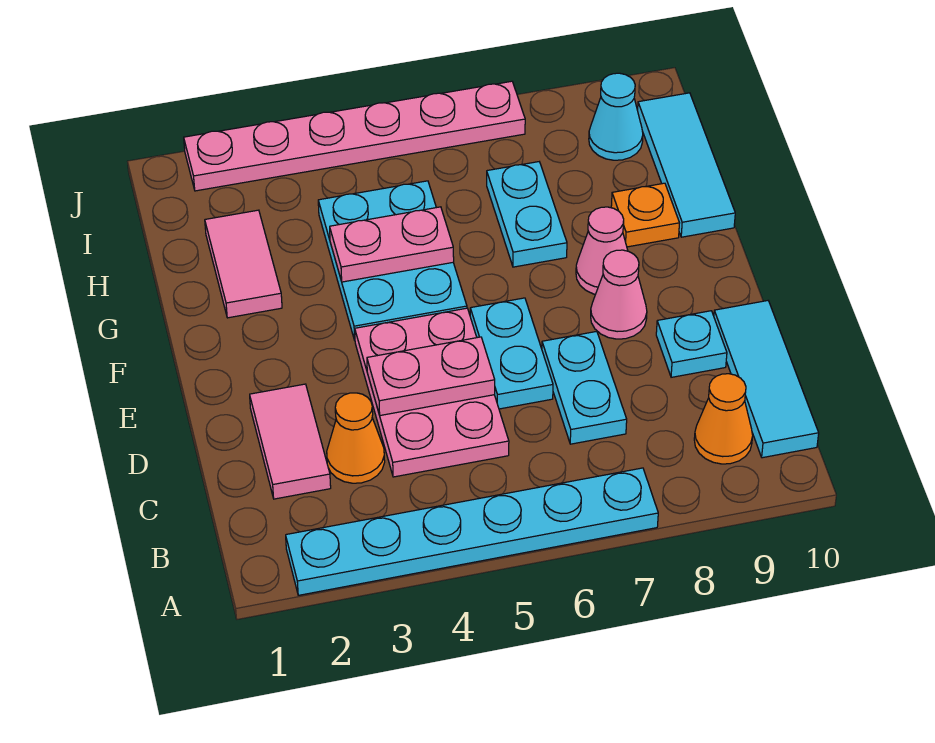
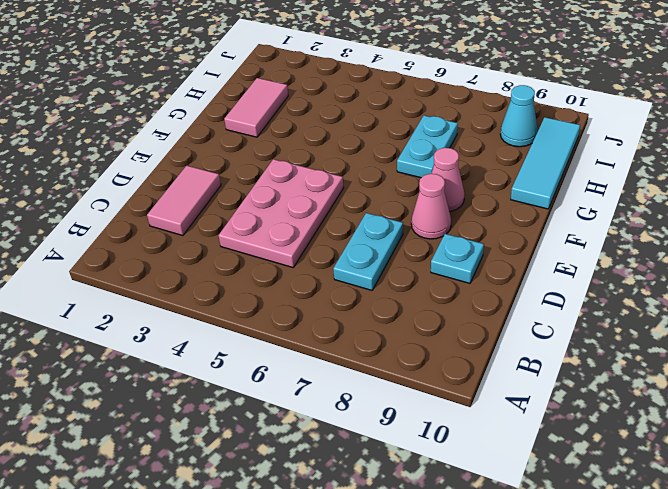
none -> cyan 1x6 plate [286,468,658,595]
none -> orange 1x1 cone [694,374,753,464]
none -> cyan 1x3 tile [714,301,819,458]

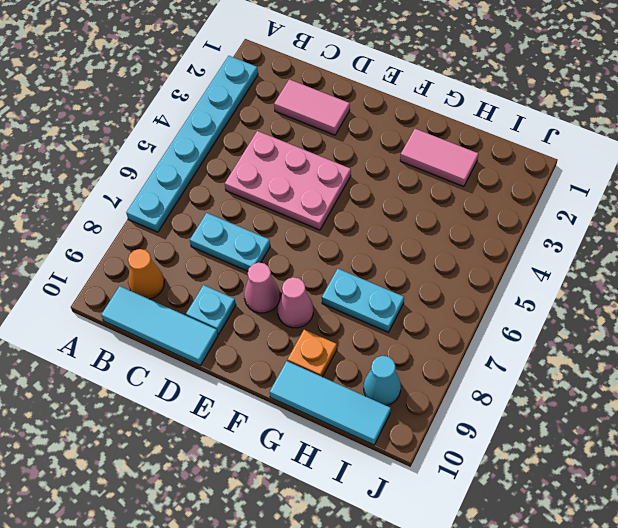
none -> orange 1x1 cone [327,393,385,483]
none -> cyan 1x2 plate [470,298,553,409]
none -> cyan 2x3 plate [318,181,467,340]

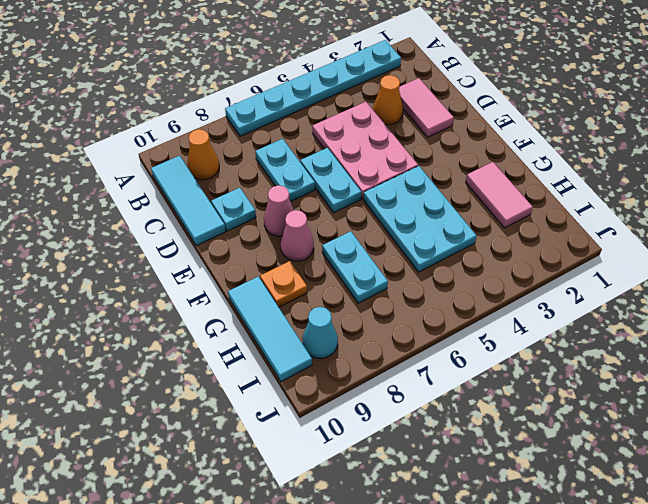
none -> pink 1x6 plate [184,81,525,191]
none -> pink 1x2 plate [367,337,495,416]
none -> pink 1x2 plate [330,207,454,282]

